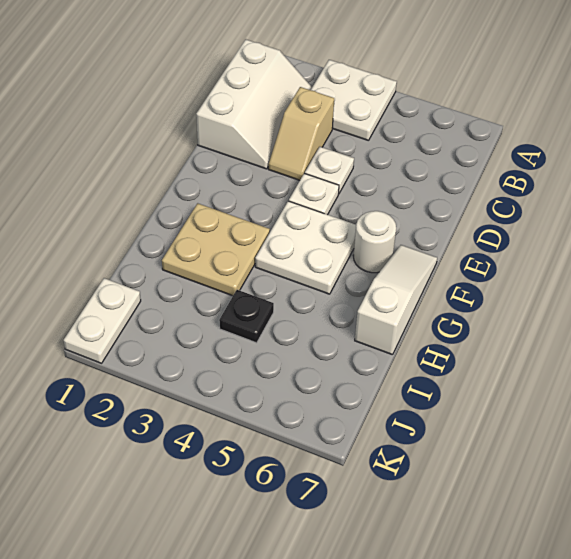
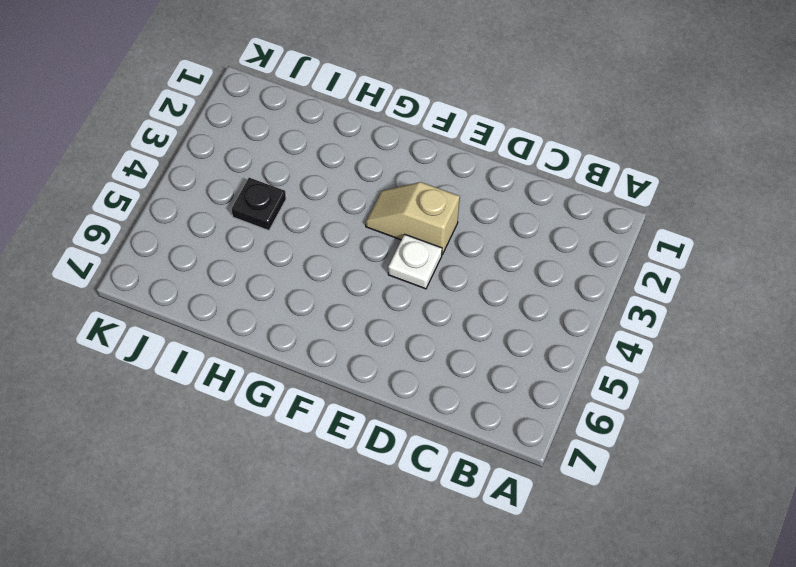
tan 1x2 slope [366,182,460,254] -> tan 1x2 slope moved to [268,87,334,180]
none -> white 2x2 plate [311,60,397,141]
none -> white 2x3 slope [196,39,312,169]

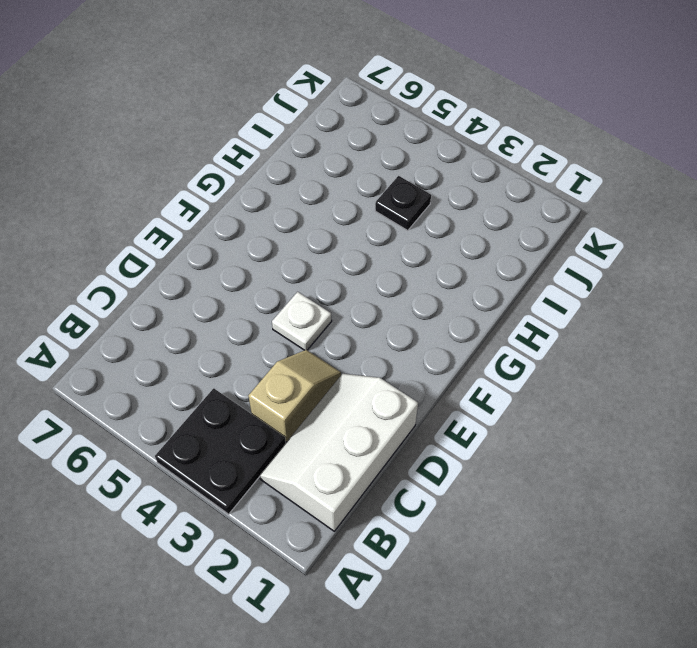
black 2x2 plate [155,388,286,514] -> white 2x2 plate [311,60,397,141]
none -> white 1x1 plate [305,147,354,194]
none -> white 2x2 plate [255,201,356,294]

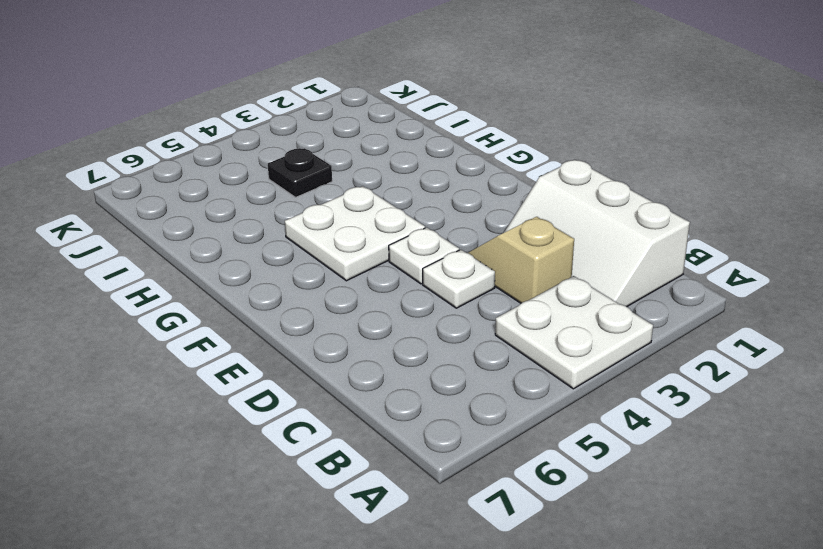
none -> white 1x1 round brick [353,211,396,273]
none -> white 1x3 slope [355,245,437,355]

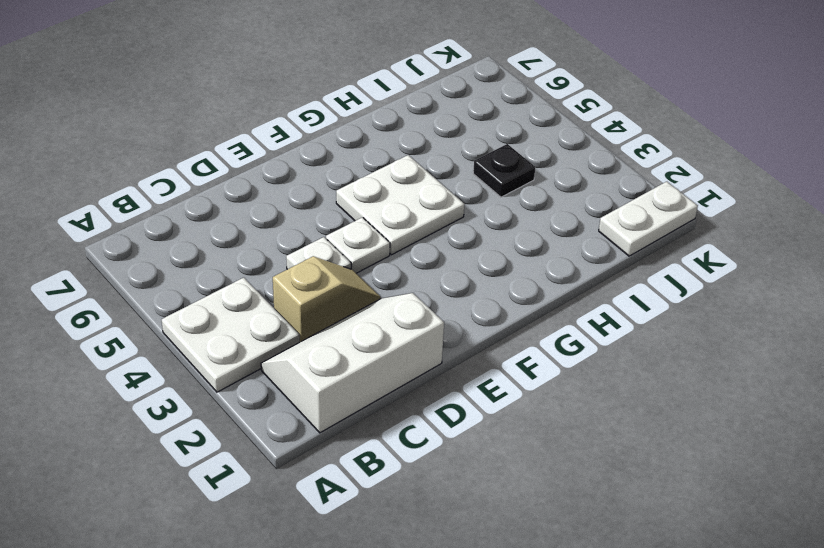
none -> white 1x1 round brick [353,211,396,273]
none -> white 1x3 slope [355,245,437,355]

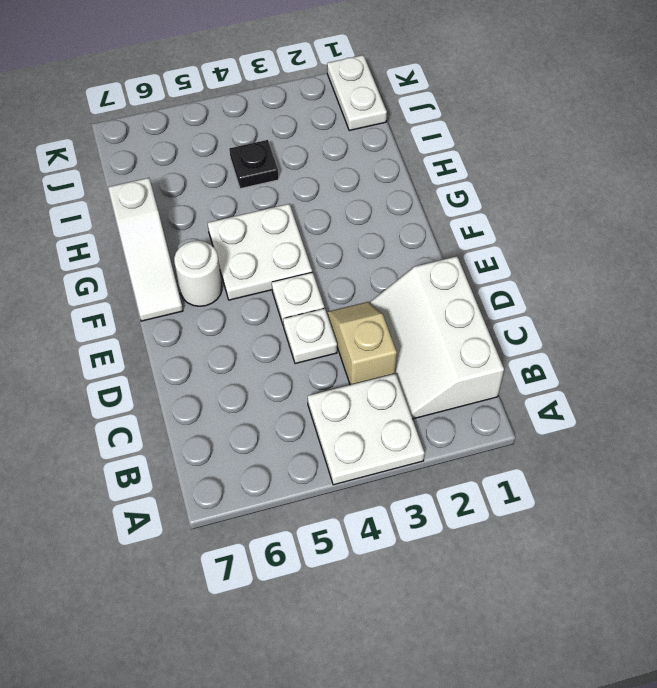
none -> tan 2x2 plate [162,203,270,296]

